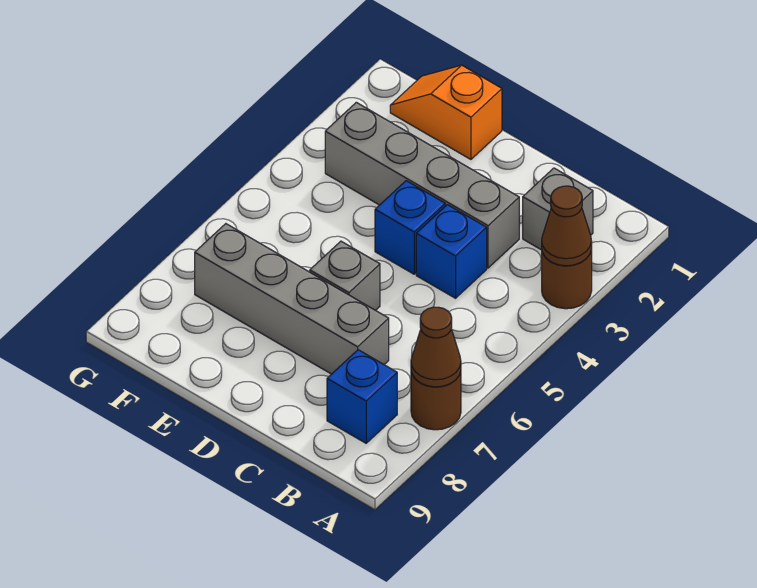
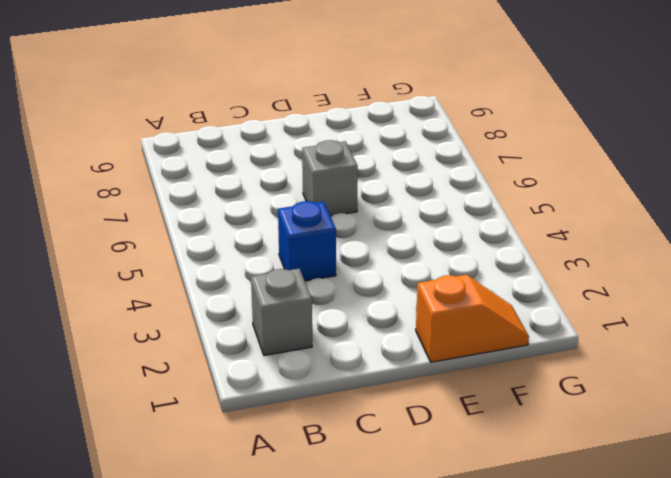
none -> brown 1x1 round brick [542,249,592,309]
none -> brown 1x1 round brick [411,371,461,430]
none -> blue 1x1 brick [327,350,397,443]

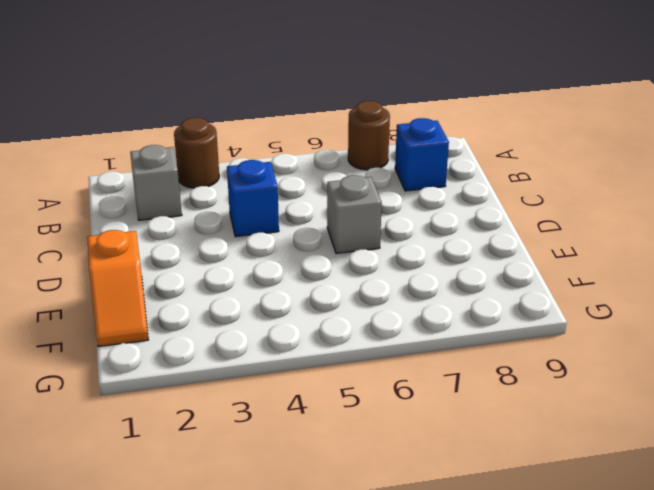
none -> grey 1x4 brick [325,102,519,268]
none -> grey 1x4 brick [195,224,389,374]
none -> blue 1x1 brick [375,181,445,274]

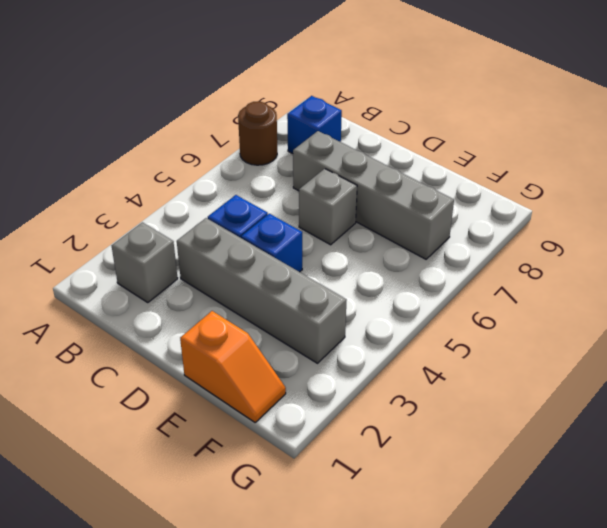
none -> brown 1x1 round brick [542,249,592,309]
none -> brown 1x1 cone [542,186,592,266]
none -> brown 1x1 cone [411,307,461,387]

